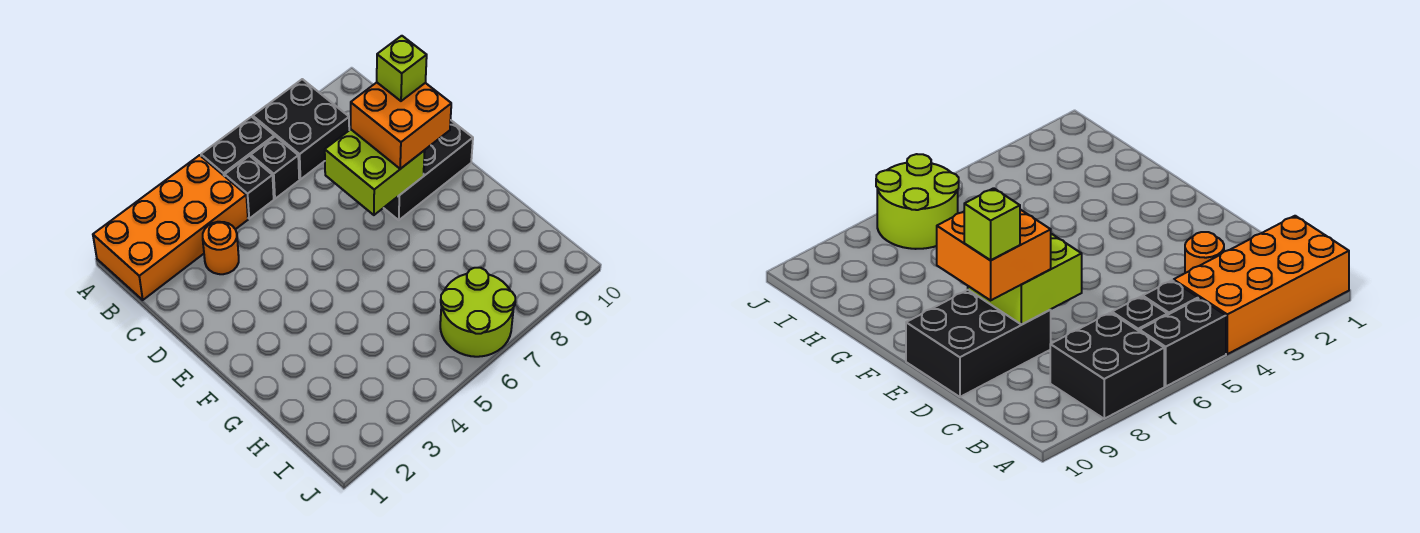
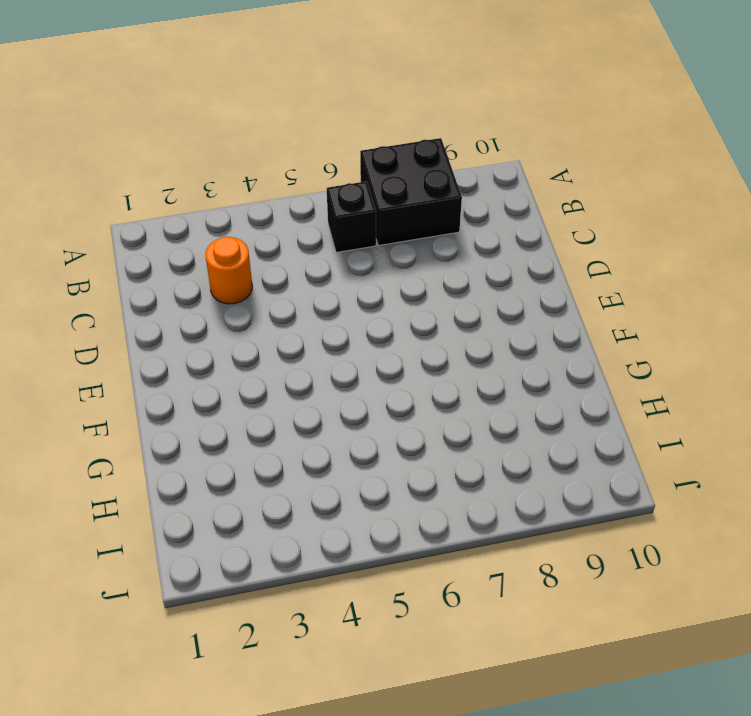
none -> orange 2x4 brick [93,155,248,300]
none -> black 1x2 brick [201,117,274,176]

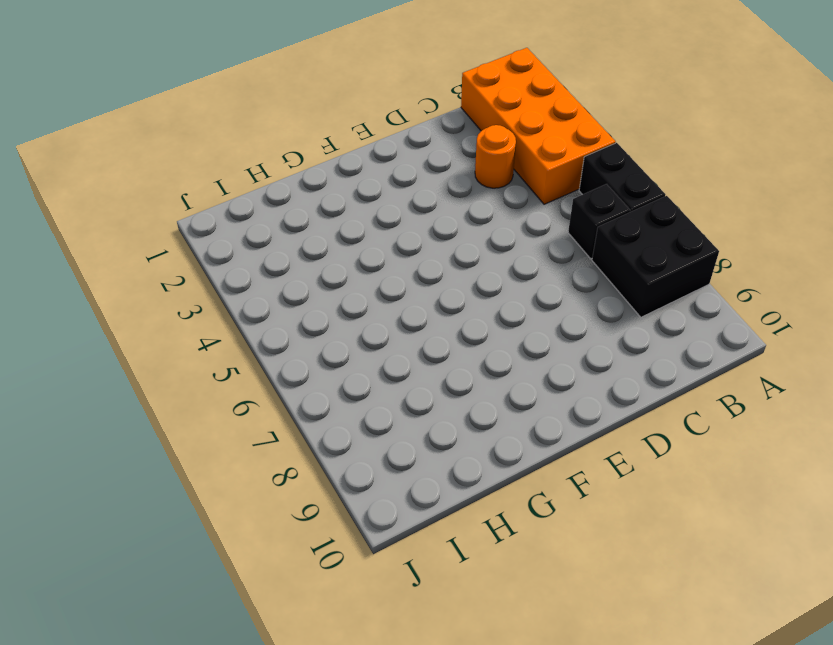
none -> black 1x1 brick [225,156,274,218]
none -> black 2x3 brick [384,120,473,220]

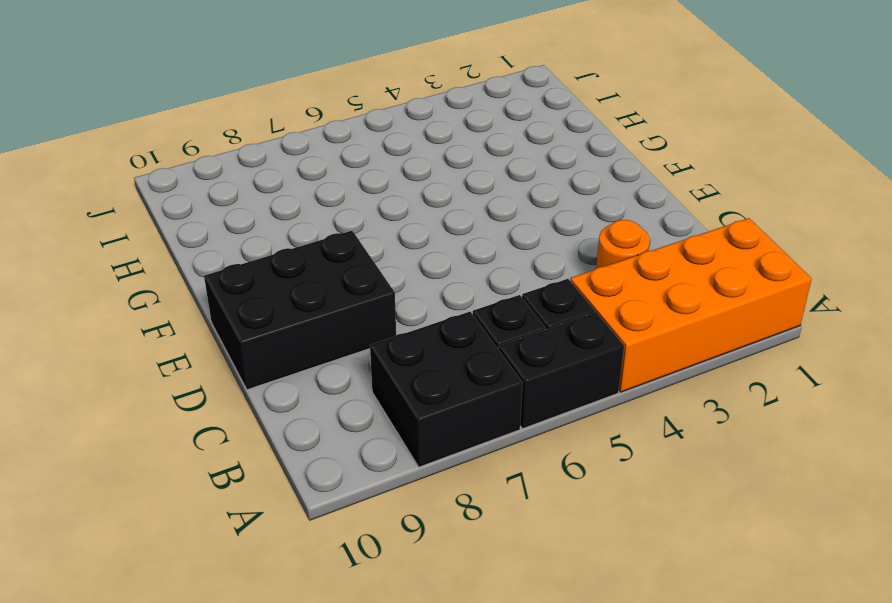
none -> lime 2x2 round brick [440,268,515,357]
none -> lime 2x2 brick [325,130,425,215]

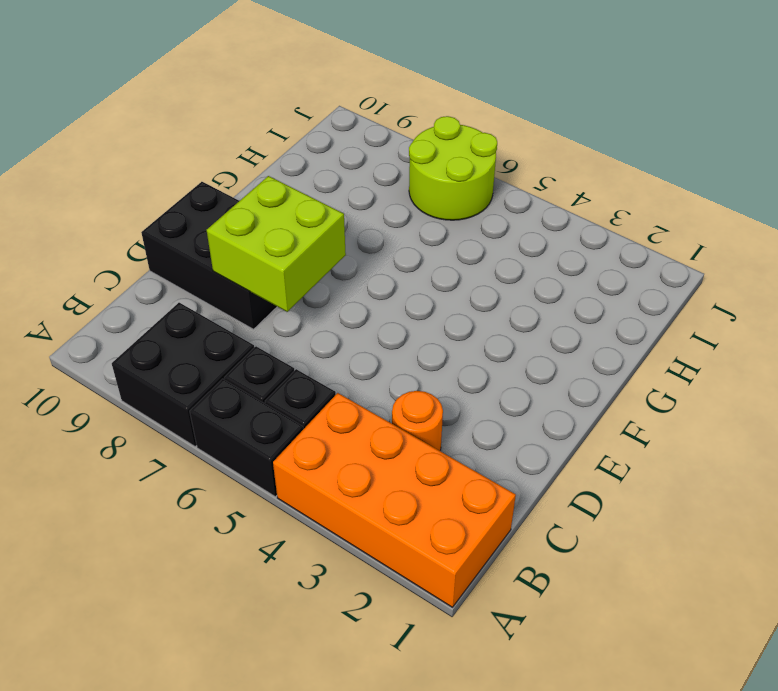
none -> orange 2x2 brick [351,83,451,169]
none -> lime 1x1 brick [377,36,427,101]

